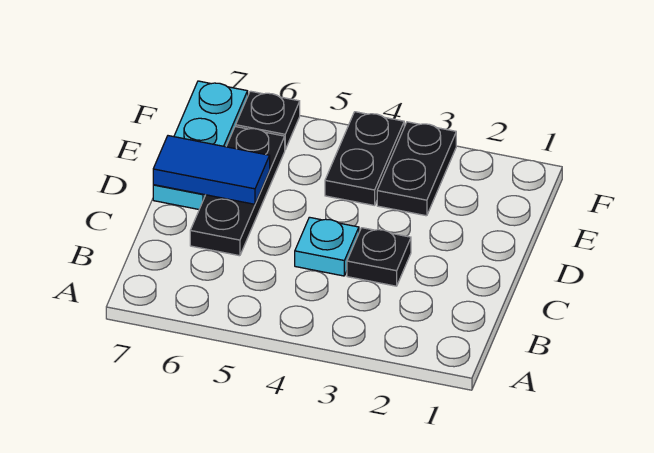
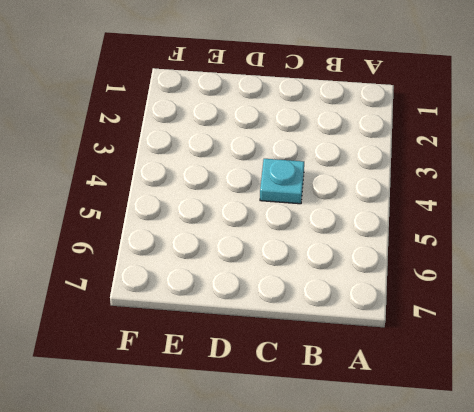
none -> black 1x1 plate [347,228,411,286]
none -> black 1x3 plate [190,126,285,256]

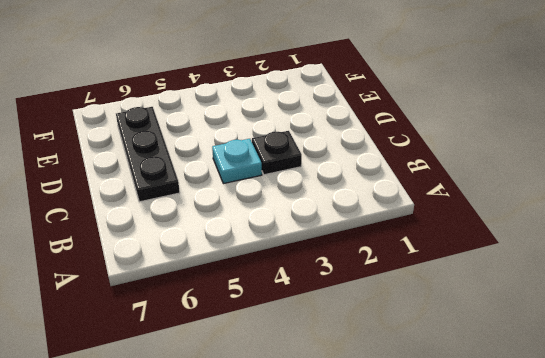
none -> cyan 1x3 plate [153,81,248,209]
none -> black 1x2 plate [377,122,456,216]

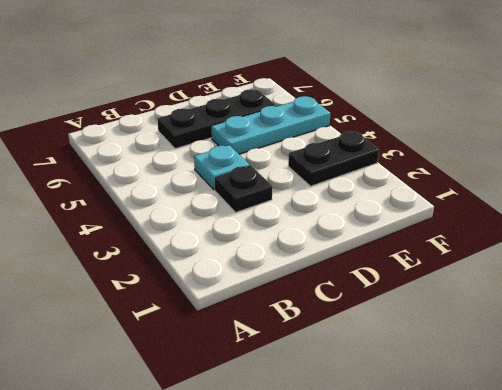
cyan 1x3 plate [211,96,331,154] -> cyan 1x3 plate moved to [153,81,248,209]
none -> black 1x2 plate [325,112,404,206]
none -> black 1x1 plate [236,91,300,149]

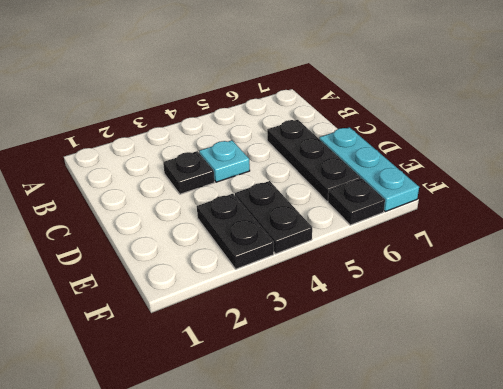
none -> blue 1x2 tile [153,136,270,204]

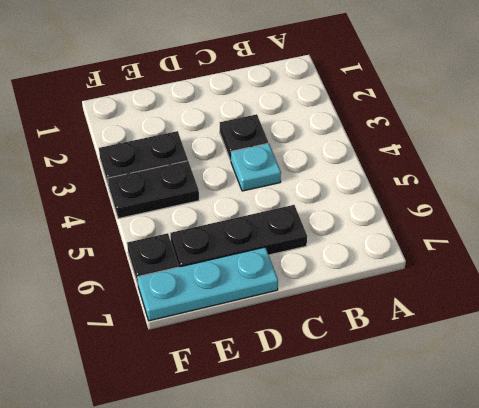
none -> blue 1x2 tile [153,136,270,204]

